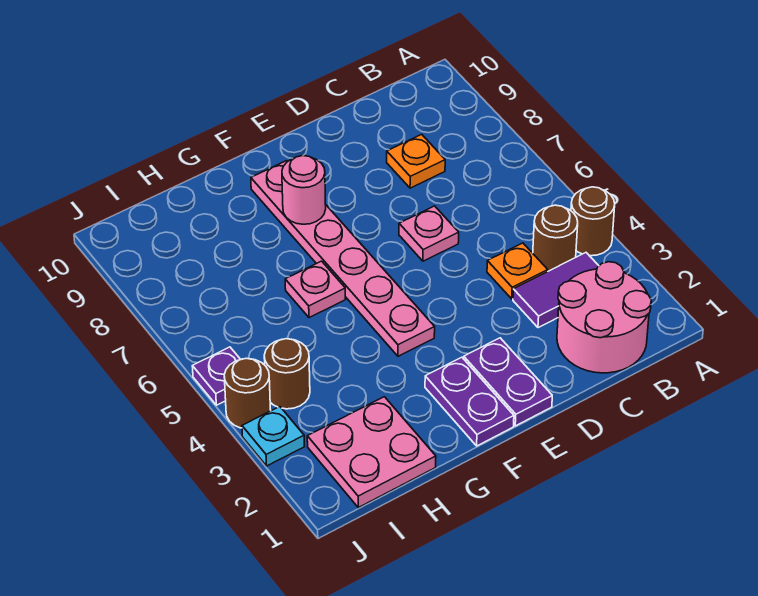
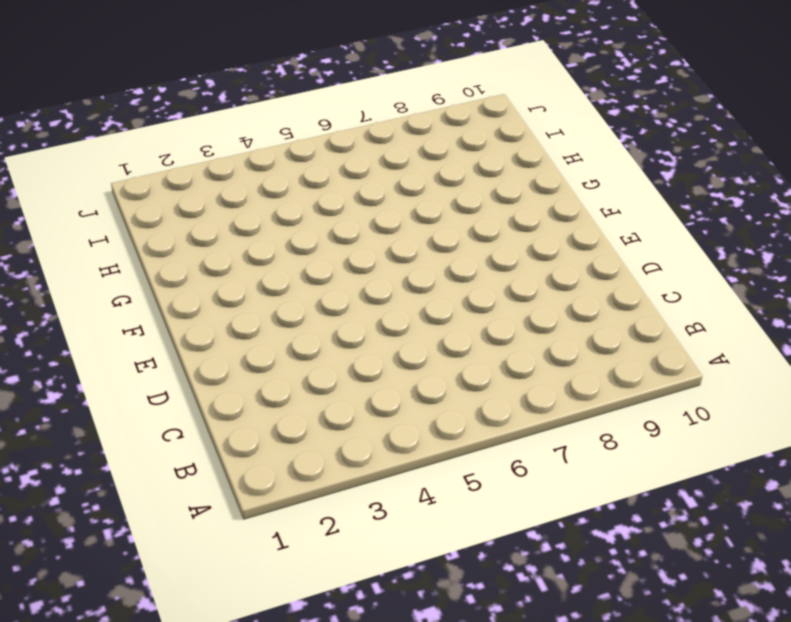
none -> brown 1x1 round brick [571,187,615,256]
none -> pink 2x2 round brick [557,262,651,373]
none -> purple 1x2 tile [513,253,599,328]

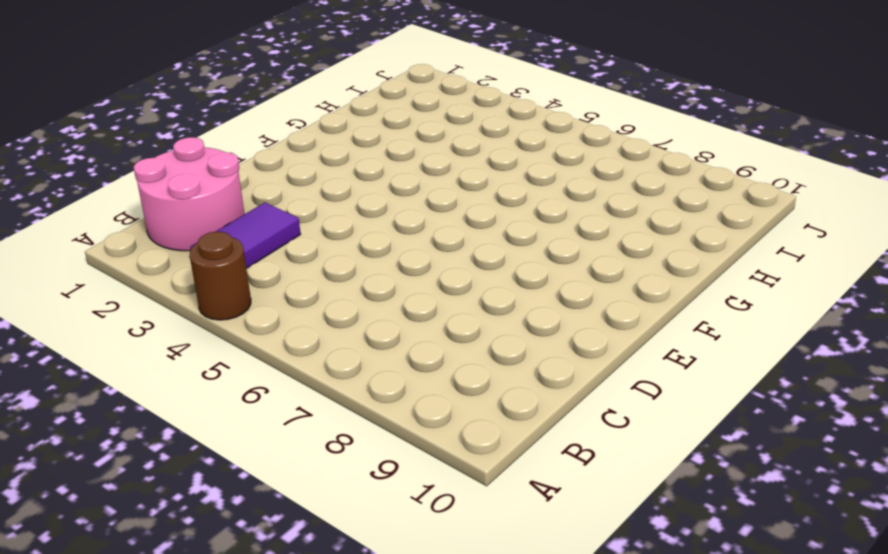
none -> brown 1x1 round brick [533,205,578,271]
none -> orange 1x1 plate [487,243,548,299]
none -> orange 1x1 plate [387,134,445,188]

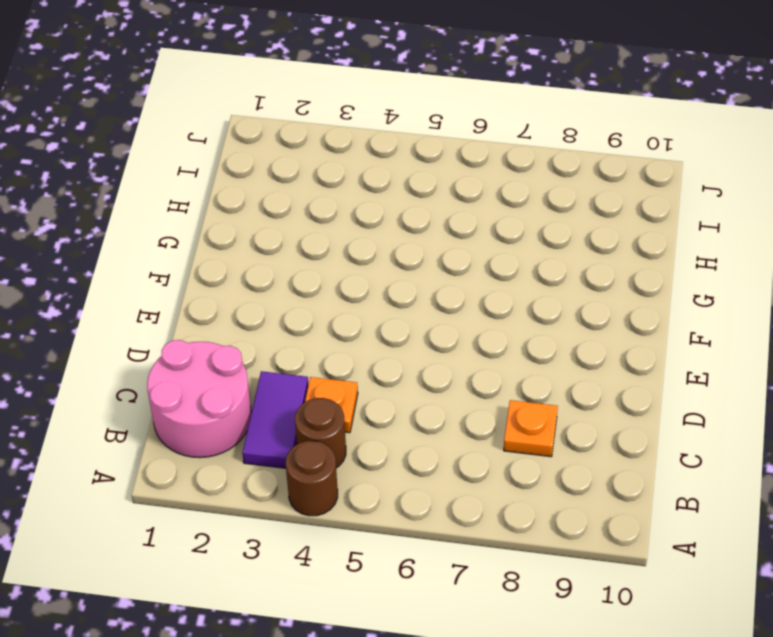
none -> pink 1x1 plate [399,206,459,261]
none -> purple 1x2 plate [464,338,552,426]
none -> purple 1x2 plate [425,357,514,446]

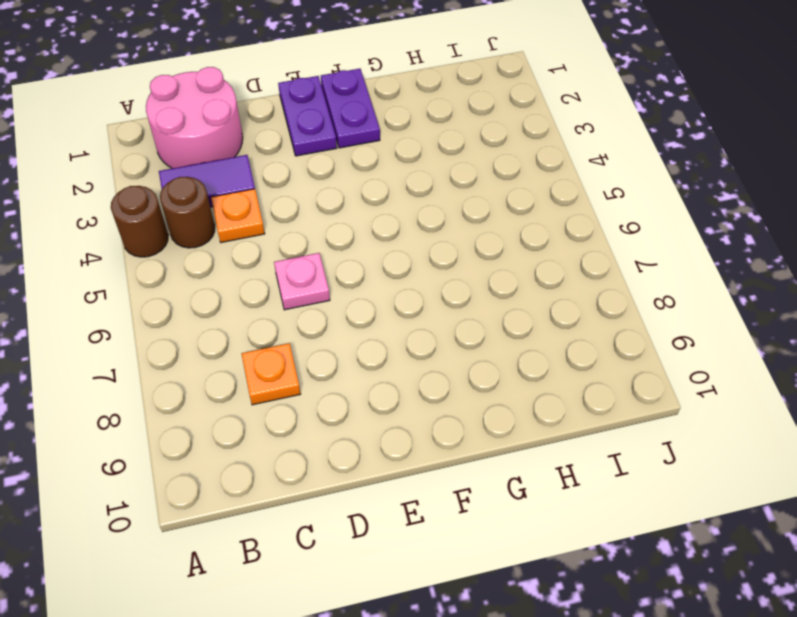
none -> pink 1x6 plate [251,161,435,356]
none -> pink 1x1 plate [285,261,346,318]
none -> pink 2x2 plate [307,397,436,508]

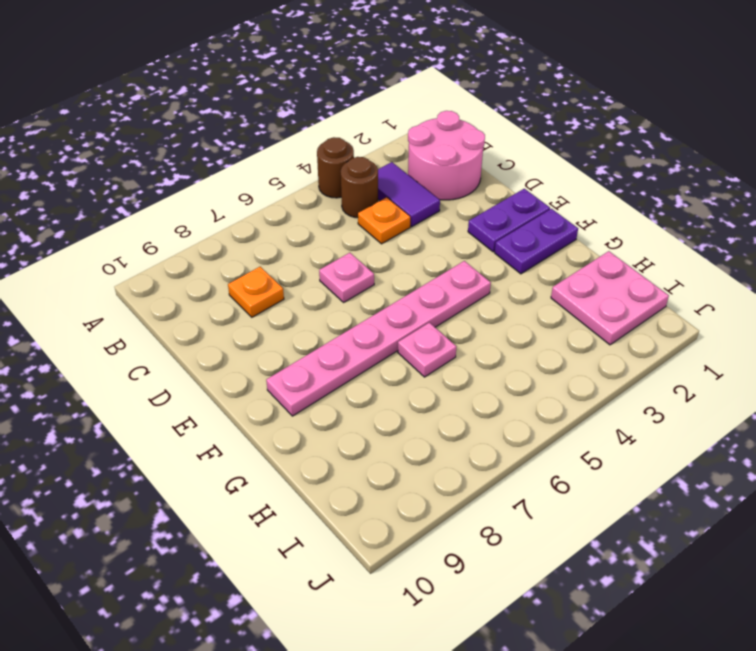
none -> brown 1x1 round brick [264,339,310,409]
none -> cyan 1x1 plate [242,407,304,466]
none -> brown 1x1 round brick [224,358,271,428]

